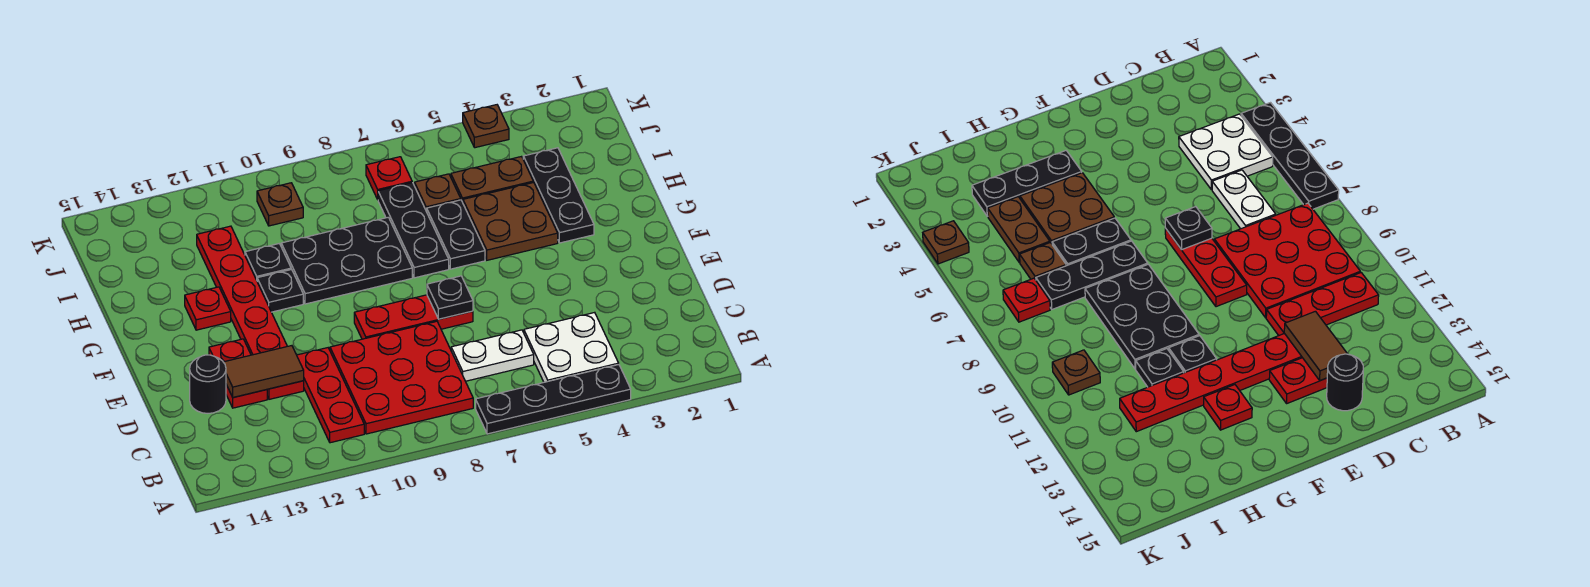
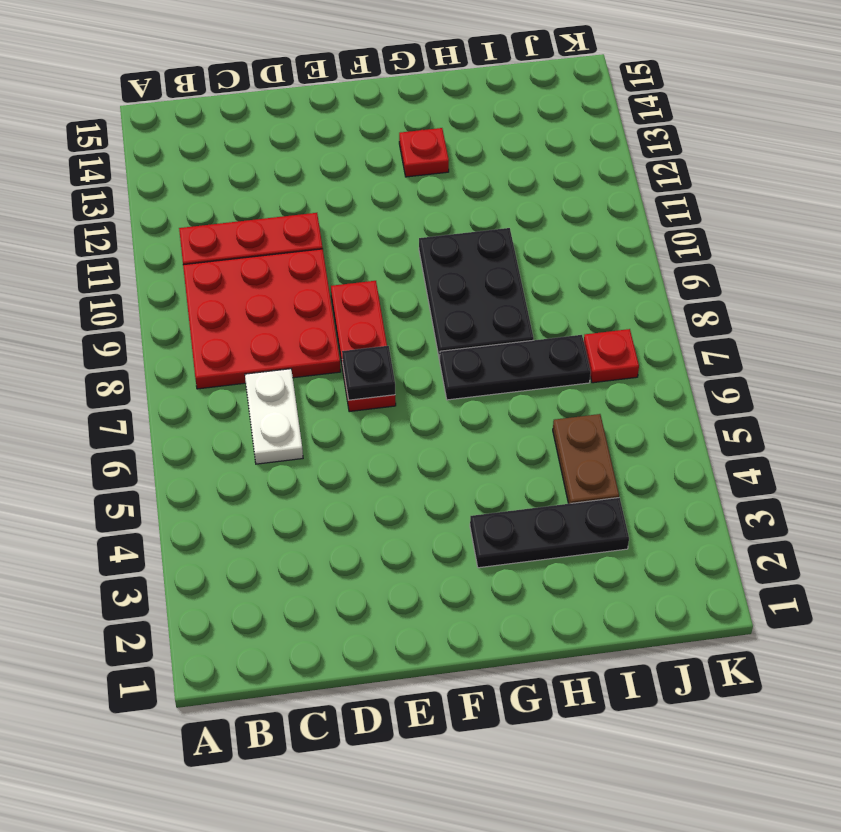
none -> black 1x4 plate [476,365,631,434]
none -> white 2x2 plate [524,312,619,382]
none -> red 1x6 plate [197,226,304,399]

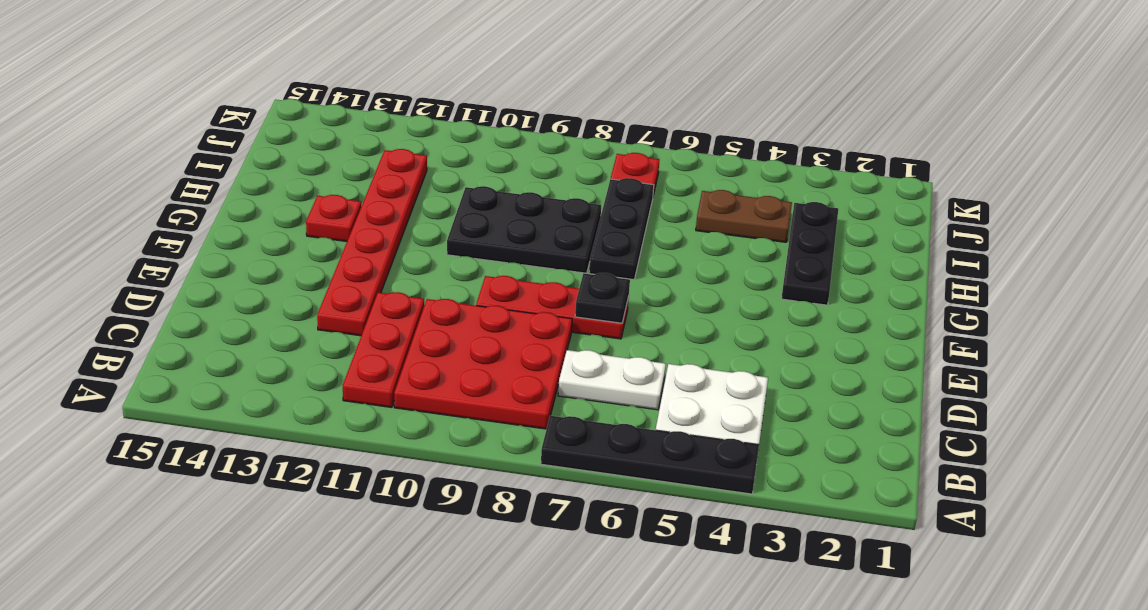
none -> red 1x2 plate [209,339,267,408]
none -> black 1x1 round brick [190,355,226,413]
none -> brown 2x2 plate [463,182,558,260]

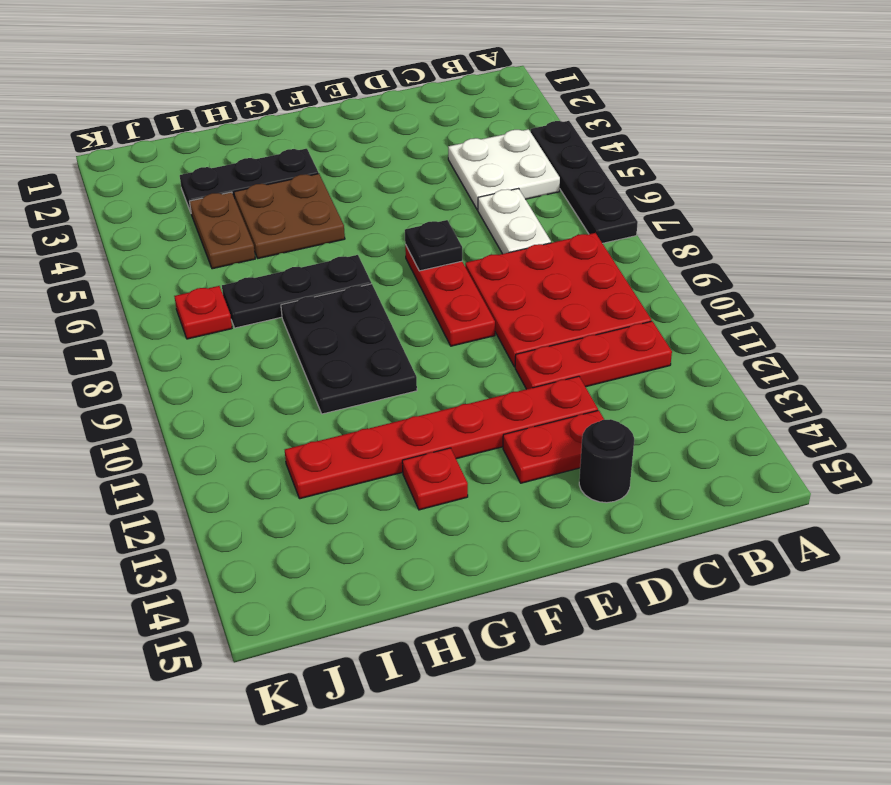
none -> black 1x2 plate [427,200,485,269]
none -> black 1x1 plate [257,269,303,312]
none -> black 1x1 plate [245,244,291,280]

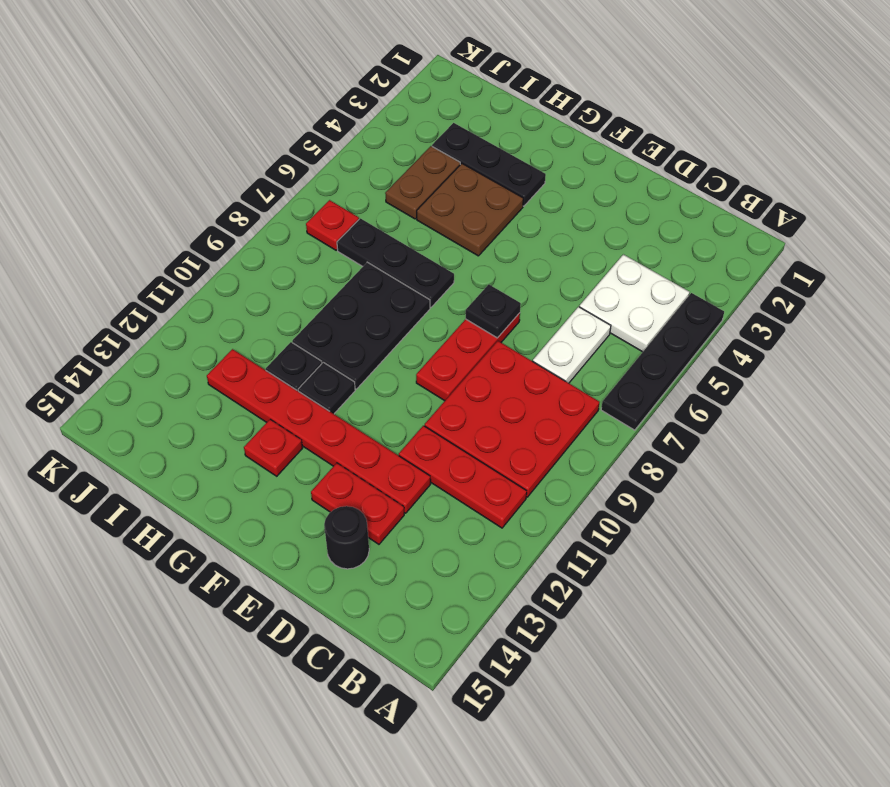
none -> black 1x2 plate [427,200,485,269]
none -> brown 1x1 plate [415,174,461,212]
none -> brown 1x1 plate [257,183,303,226]

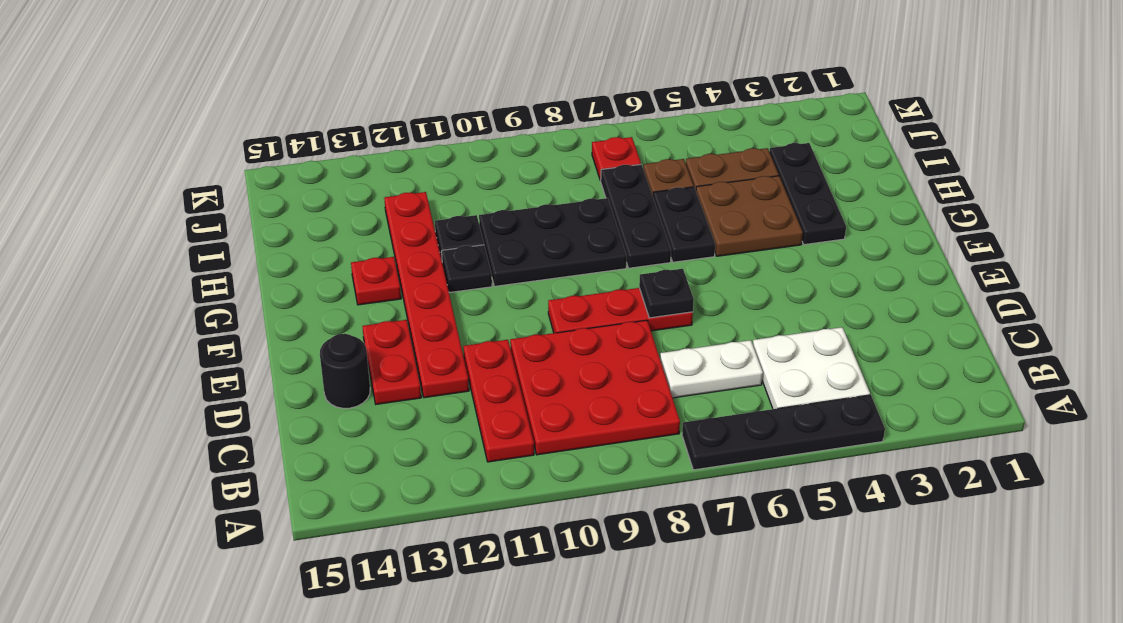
none -> brown 1x1 plate [257,183,303,226]
none -> brown 1x1 plate [463,105,509,148]
none -> brown 1x2 tile [224,346,304,397]

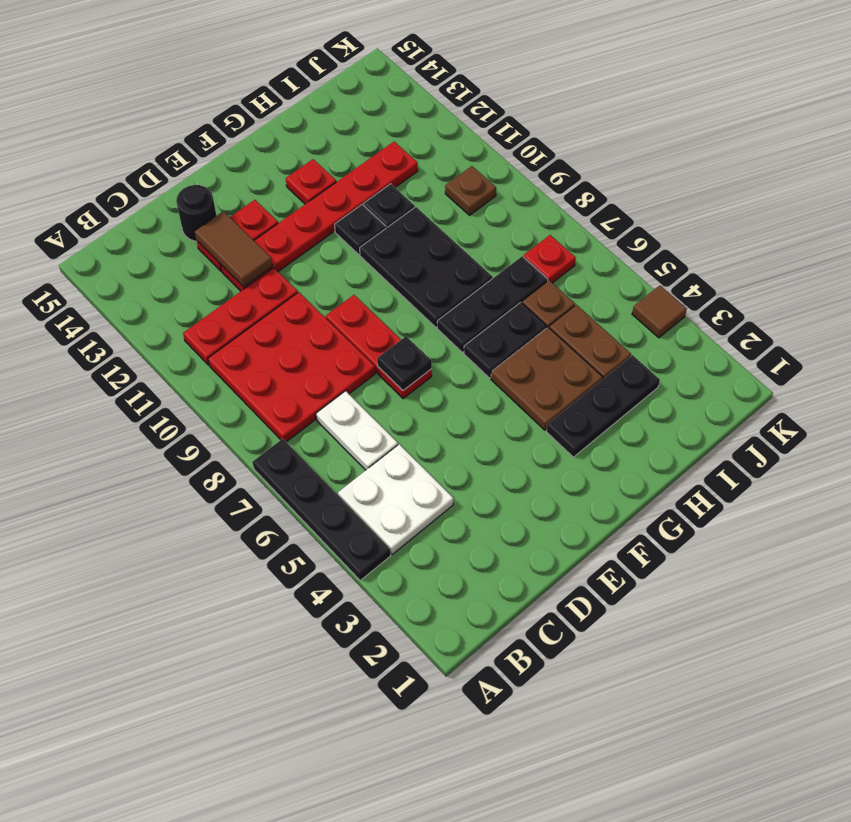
brown 1x1 tile [632,286,687,338] -> brown 1x1 plate [463,105,509,148]

